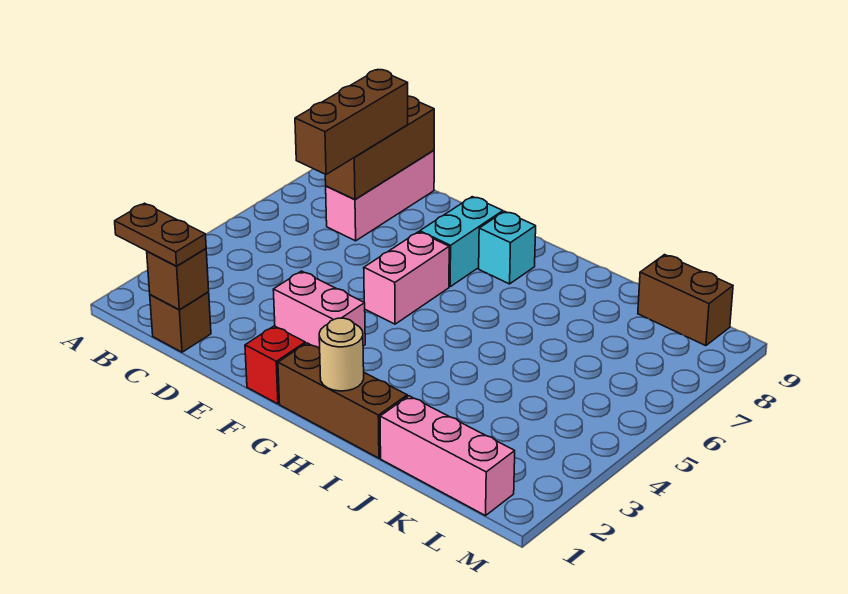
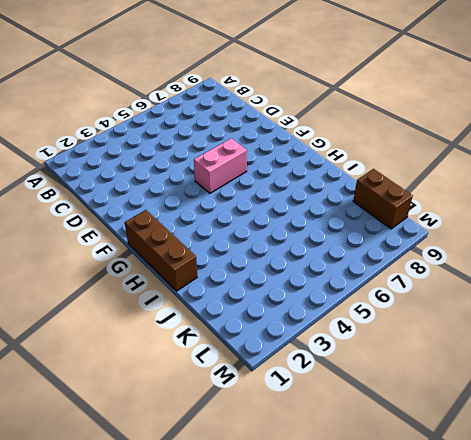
none -> brown 1x1 brick [150,292,211,352]
none -> pink 1x3 brick [326,151,434,241]
none -> pink 1x2 brick [273,271,365,349]

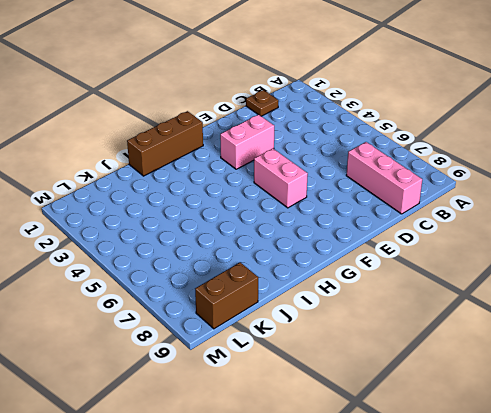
brown 1x1 plate [246,90,278,116] -> brown 1x1 brick [150,292,211,352]
none -> red 1x1 brick [245,326,305,404]
none -> cyan 1x2 brick [420,197,503,287]
none -> cyan 1x1 brick [479,211,536,284]

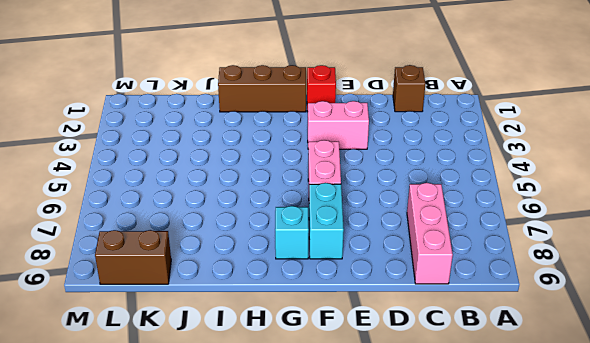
none -> pink 1x3 brick [380,396,515,516]
none -> brown 1x1 brick [147,249,209,310]
none -> brown 1x3 brick [325,96,434,199]

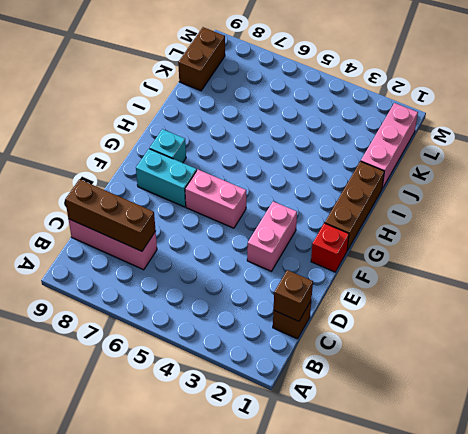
none -> tan 1x1 round brick [319,318,364,391]
none -> brown 1x2 plate [115,203,206,266]
none -> brown 1x3 brick [295,69,408,175]

